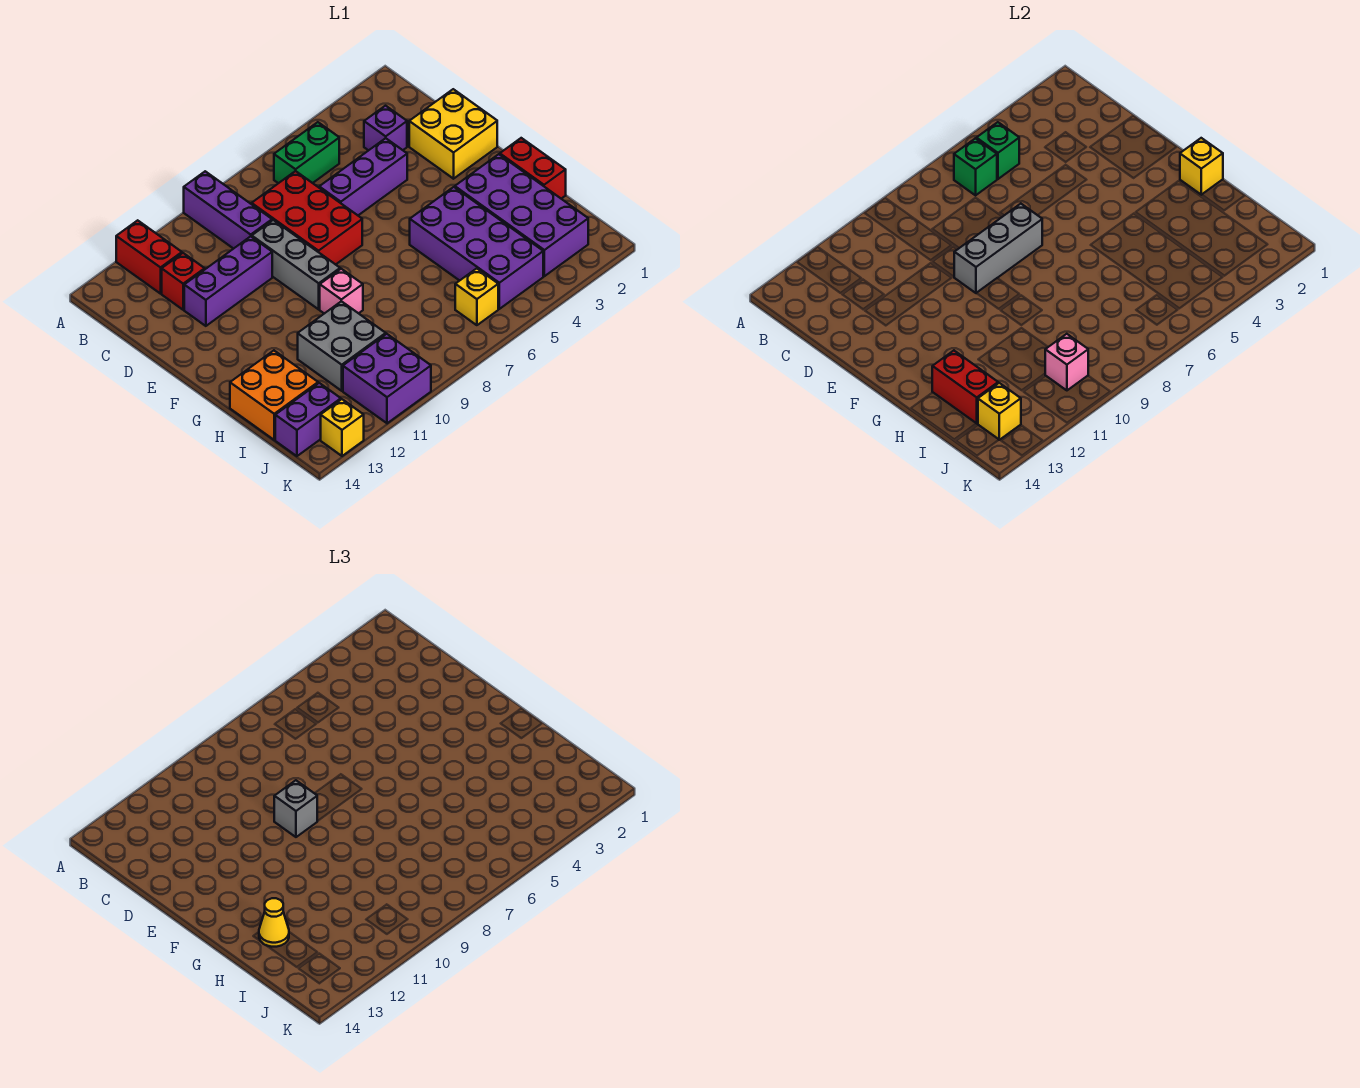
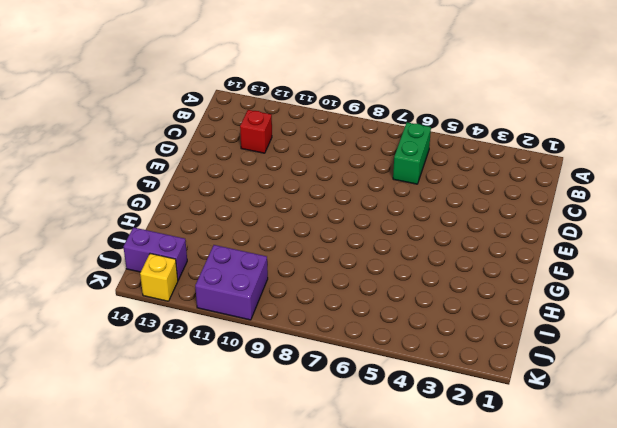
green 1x2 brick [393,122,431,184] -> green 1x2 brick turned to [274,122,339,183]
none -> purple 1x3 brick [184,171,272,249]
none -> red 1x2 brick [116,220,182,294]
none -> purple 1x1 brick [364,106,407,150]

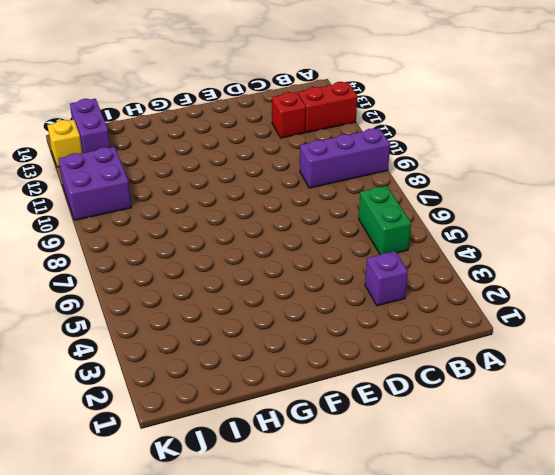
none -> red 2x3 brick [252,171,362,265]
none -> yellow 2x2 brick [409,89,497,179]
none -> purple 1x3 brick [319,138,407,215]

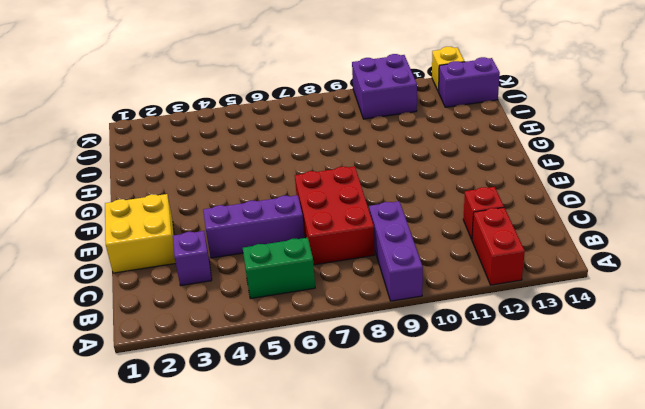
none -> grey 1x3 brick [252,220,340,309]
none -> purple 1x3 brick [184,236,272,326]
none -> red 1x2 brick [500,138,566,199]

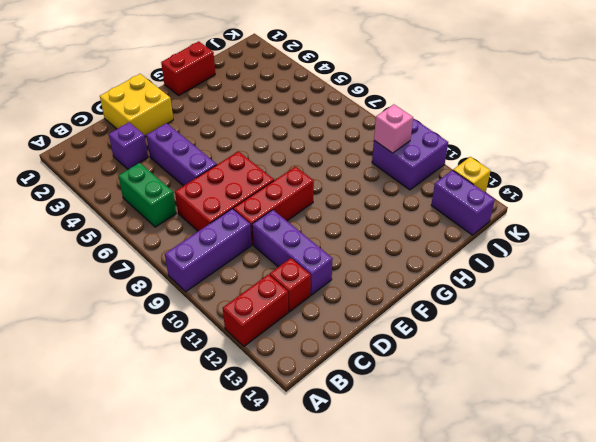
red 1x3 brick [233,166,314,245] -> grey 1x3 brick [252,220,340,309]
none -> purple 2x4 brick [455,154,588,276]
none -> purple 2x4 brick [410,187,543,309]
none -> pink 1x1 brick [320,269,363,314]

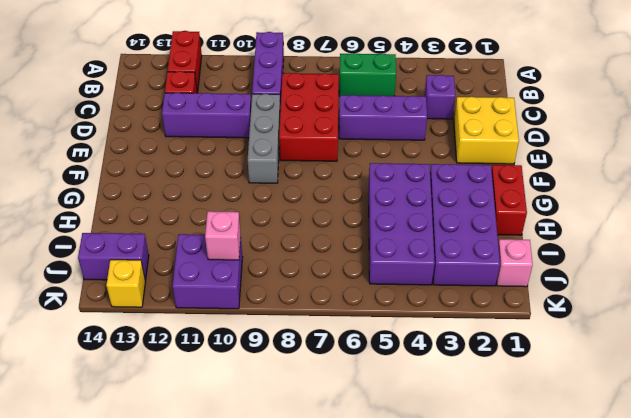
pink 1x1 brick [497,239,533,287] -> pink 1x1 brick moved to [320,269,363,314]
none -> grey 2x2 brick [298,301,386,391]
none -> orange 2x2 brick [230,351,318,440]
none -> yellow 1x1 brick [455,268,498,325]

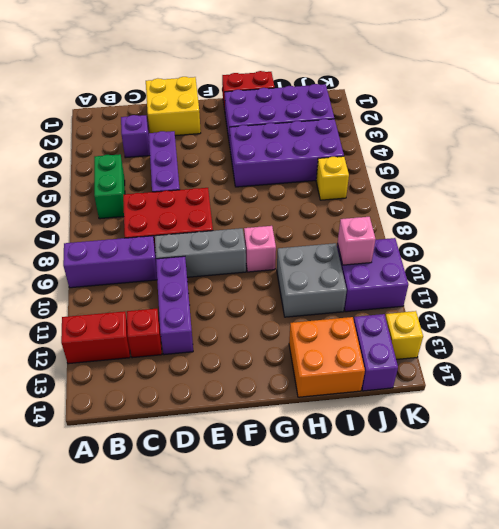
none -> green 1x1 brick [976,122,1019,179]
none -> green 1x1 brick [954,138,997,195]
none -> grey 1x3 brick [954,204,1042,293]

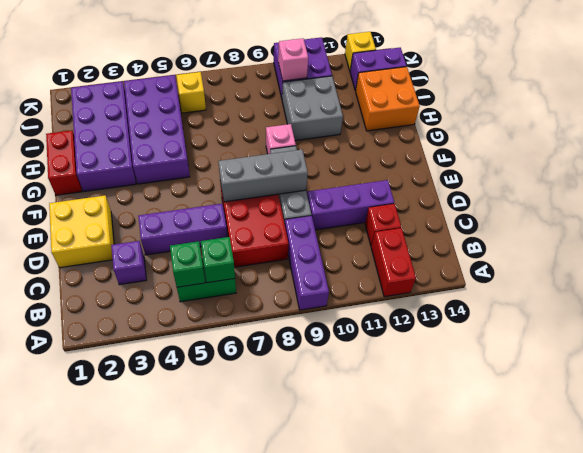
none -> yellow 1x1 brick [1180,138,1223,195]
none -> red 1x2 brick [932,351,998,424]
none -> yellow 1x1 brick [978,383,1021,440]

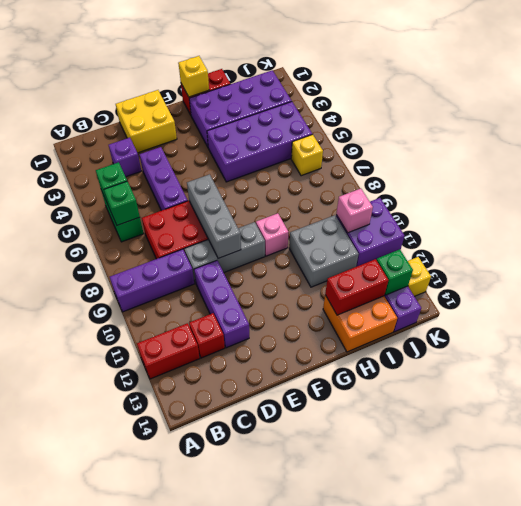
green 1x1 brick [377,249,413,295] -> yellow 1x1 brick [978,383,1021,440]
none -> grey 1x1 brick [274,780,317,837]
none -> yellow 1x1 cone [259,898,289,947]

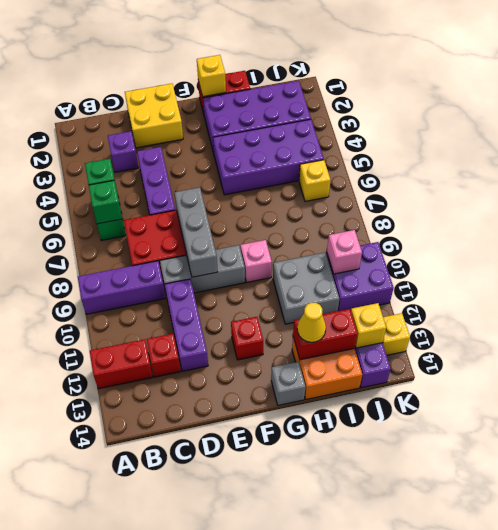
red 1x1 brick [231,317,263,360] -> none
grey 1x1 brick [271,362,305,405] -> grey 1x1 brick moved to [274,780,317,837]

